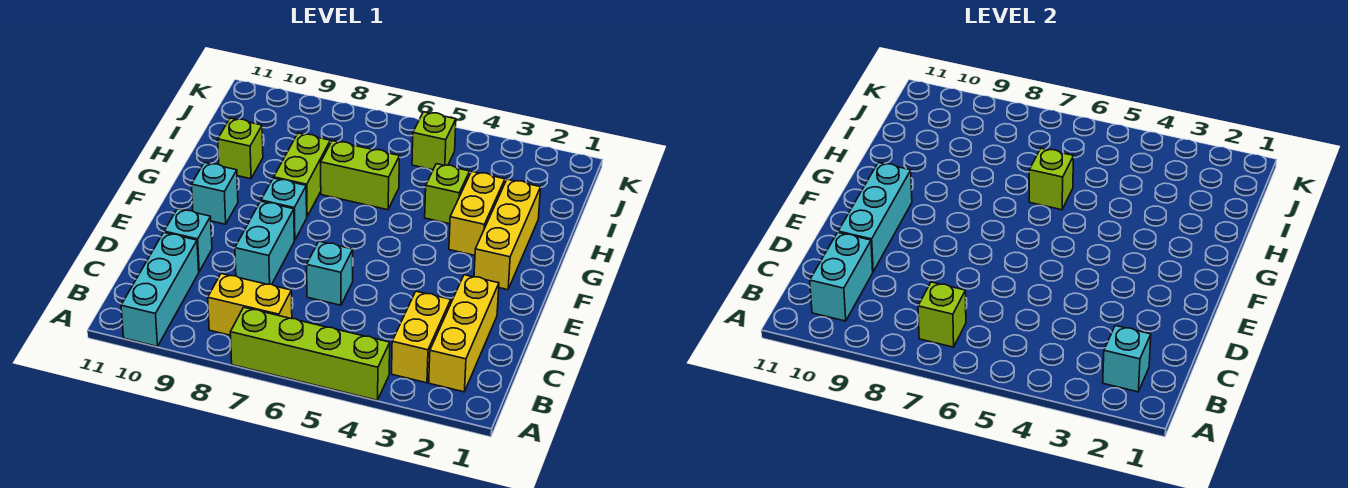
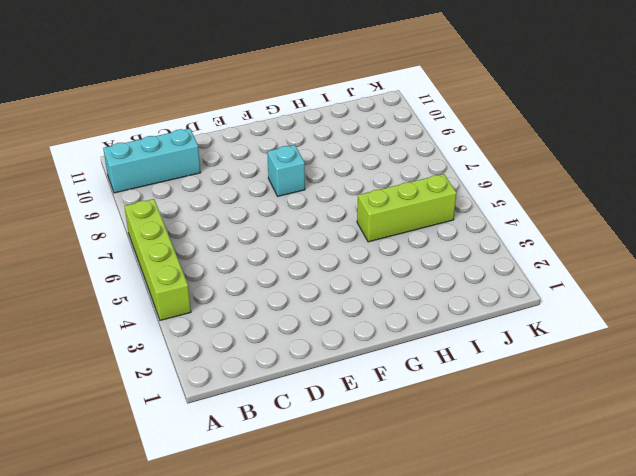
lime 1x3 brick [357,174,456,242] -> lime 1x1 brick [412,112,456,170]
none -> yellow 1x3 brick [429,275,499,392]
none -> yellow 1x2 brick [392,291,451,383]
none -> yellow 1x2 brick [208,274,292,335]

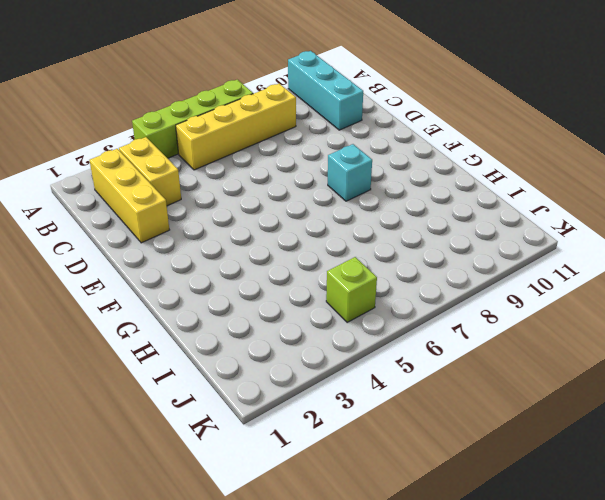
yellow 1x4 brick [176,84,296,170] -> yellow 1x2 brick [208,274,292,335]
none -> cyan 1x1 brick [307,241,353,305]
none -> cyan 1x2 brick [235,201,294,284]
none -> cyan 1x1 brick [164,209,212,271]

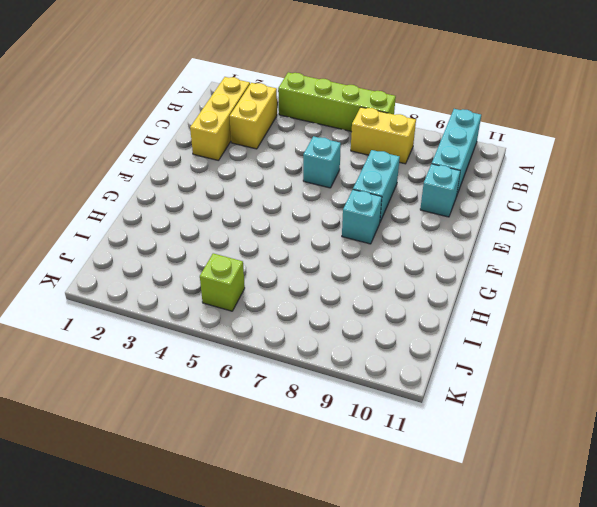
none -> yellow 1x3 brick [474,179,541,290]
none -> cyan 1x1 brick [192,163,238,224]
none -> yellow 1x2 brick [449,171,505,255]

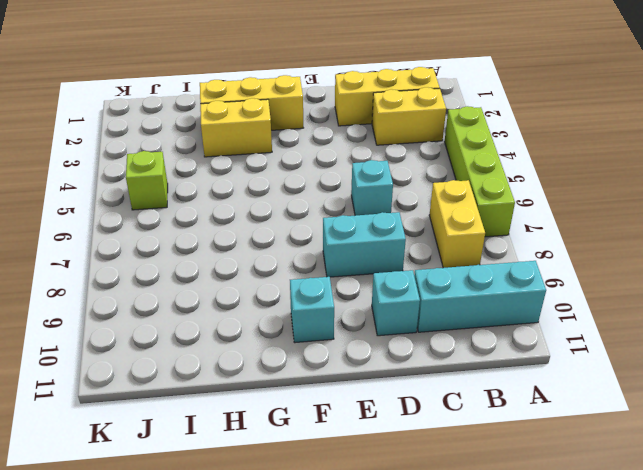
none -> cyan 1x1 brick [261,178,307,240]
none -> lime 1x2 brick [274,133,330,216]
none -> lime 1x1 brick [425,164,470,224]

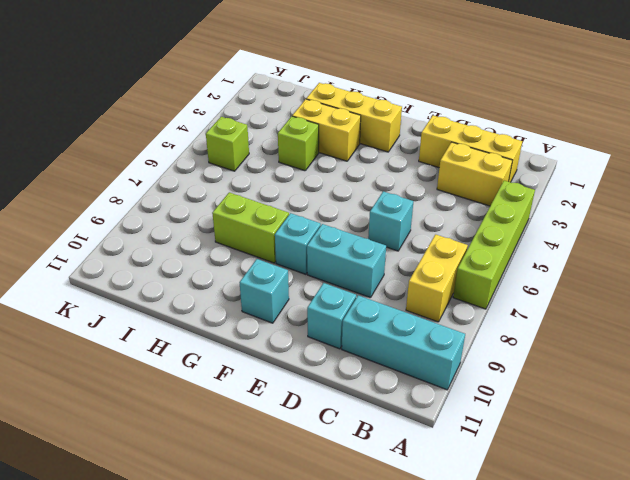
none -> lime 1x2 brick [321,141,400,210]
none -> lime 1x1 brick [218,118,263,179]
none -> cyan 1x1 brick [1103,326,1151,392]

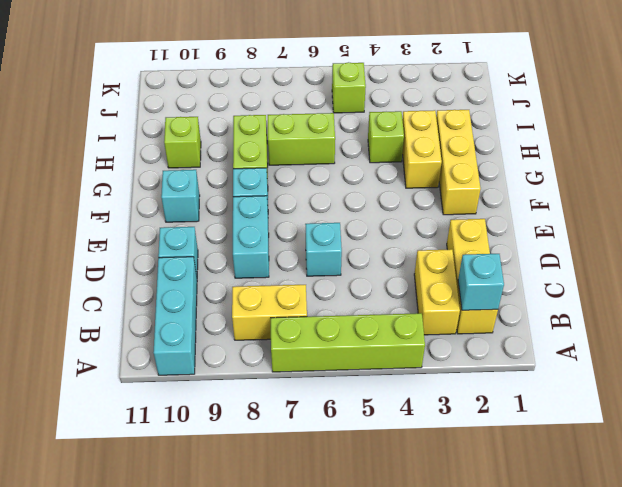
none -> lime 1x1 brick [918,282,966,347]
none -> cyan 1x2 brick [810,233,873,321]
none -> cyan 1x3 brick [838,163,912,271]

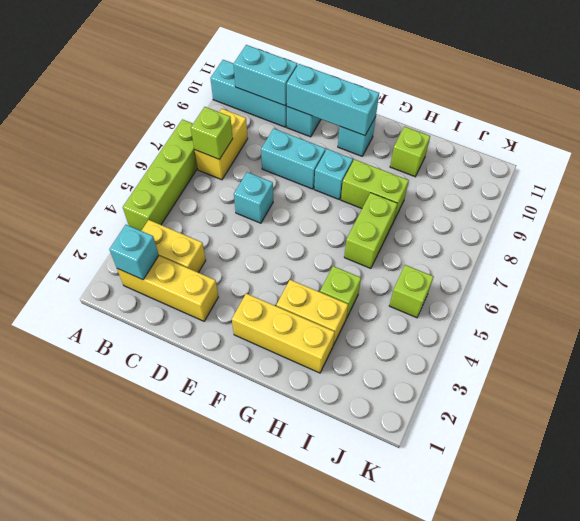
none -> lime 1x1 brick [1029,148,1074,210]

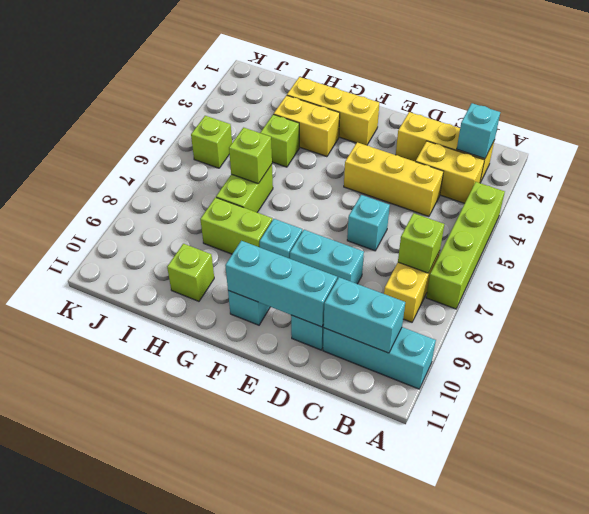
yellow 1x3 brick [344,142,444,216] -> none

